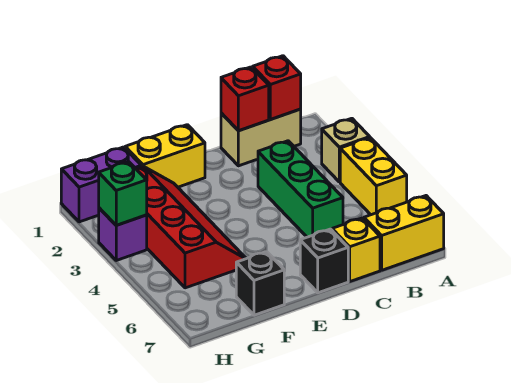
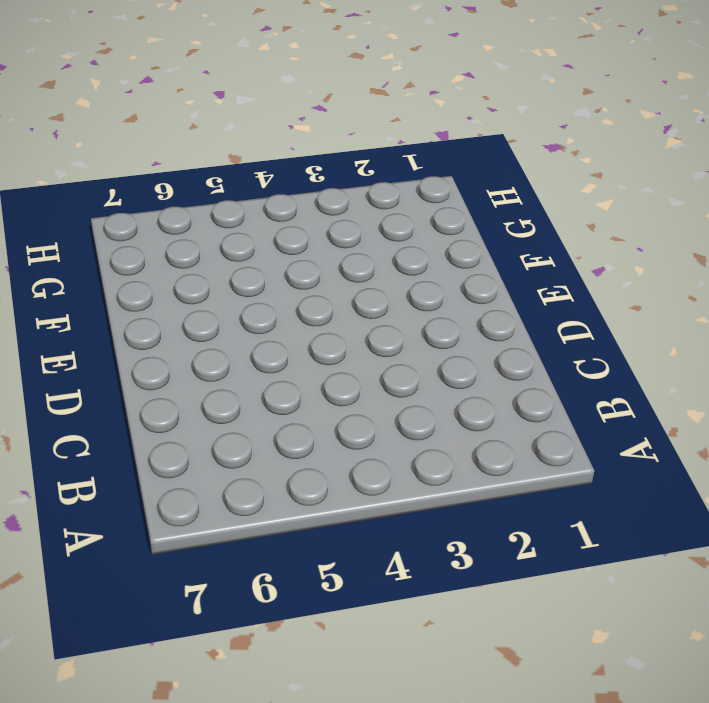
none -> tan 1x1 brick [322,118,370,182]
none -> yellow 1x2 brick [340,138,407,215]
none -> yellow 1x2 brick [364,196,444,270]

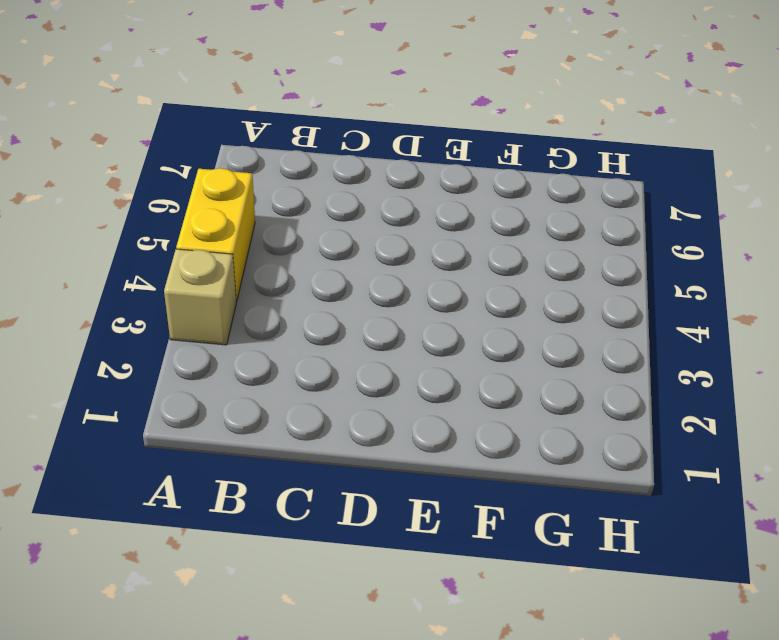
none -> yellow 1x2 brick [364,196,444,270]
none -> tan 1x2 brick [221,109,301,166]
none -> green 1x3 brick [258,141,343,237]

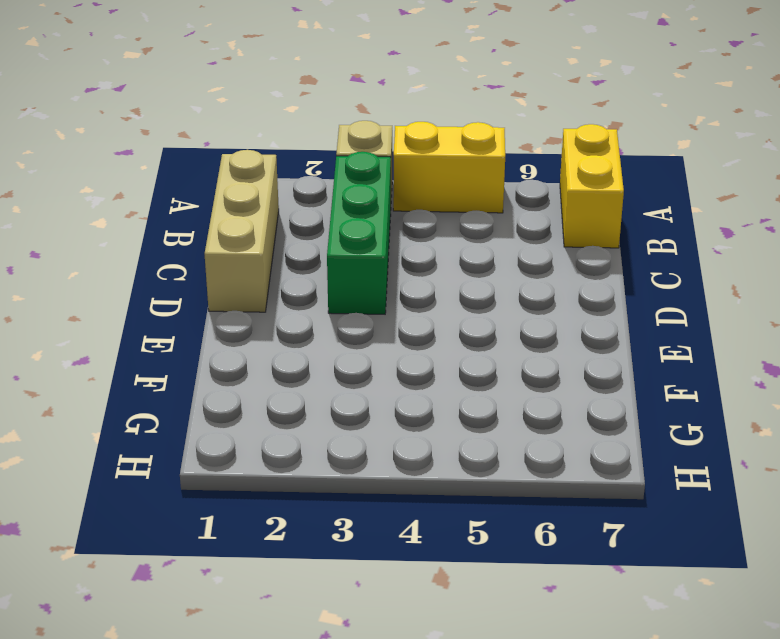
tan 1x3 brick [205,150,279,312] -> tan 1x2 brick [221,109,301,166]
green 1x3 brick [327,152,391,314] -> green 1x3 brick turned to [258,141,343,237]
none -> yellow 1x1 brick [332,218,380,281]
none -> black 1x1 brick [300,229,348,293]
none -> yellow 1x2 brick [125,125,205,187]

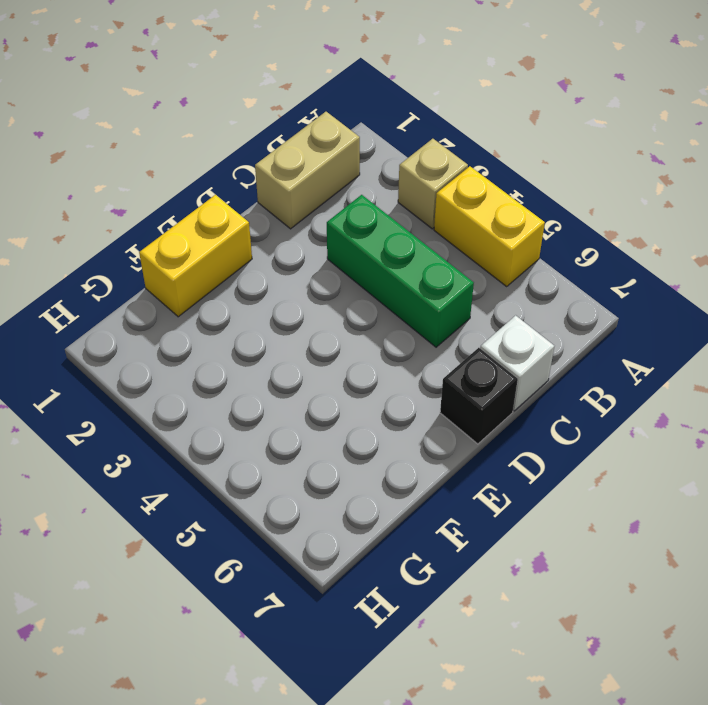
white 1x1 brick [480,315,554,411] -> yellow 1x1 brick [332,218,380,281]
none -> yellow 1x2 brick [364,196,444,270]
none -> red 2x4 slope [136,166,246,288]
none -> black 1x1 brick [236,252,284,315]

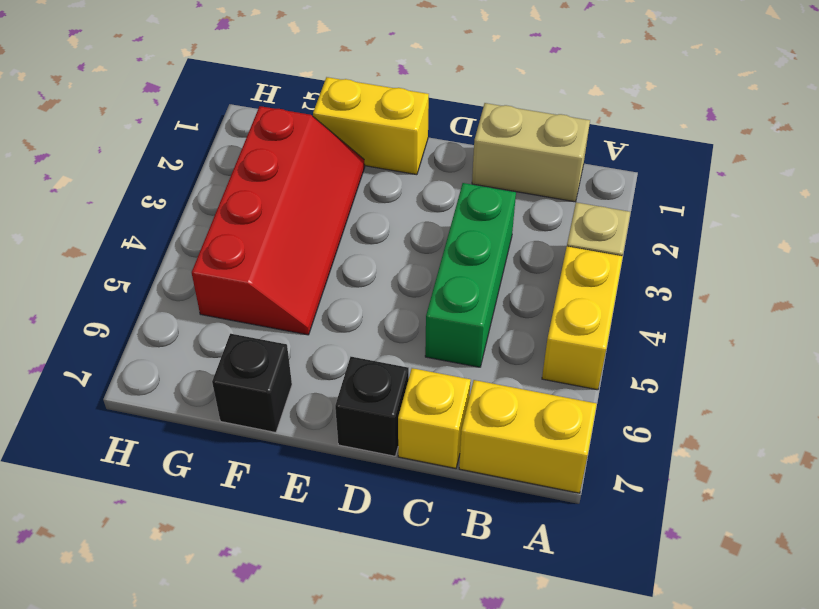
none -> purple 1x2 brick [61,147,141,222]
none -> purple 1x1 brick [99,208,147,260]
none -> red 1x1 brick [253,56,301,119]

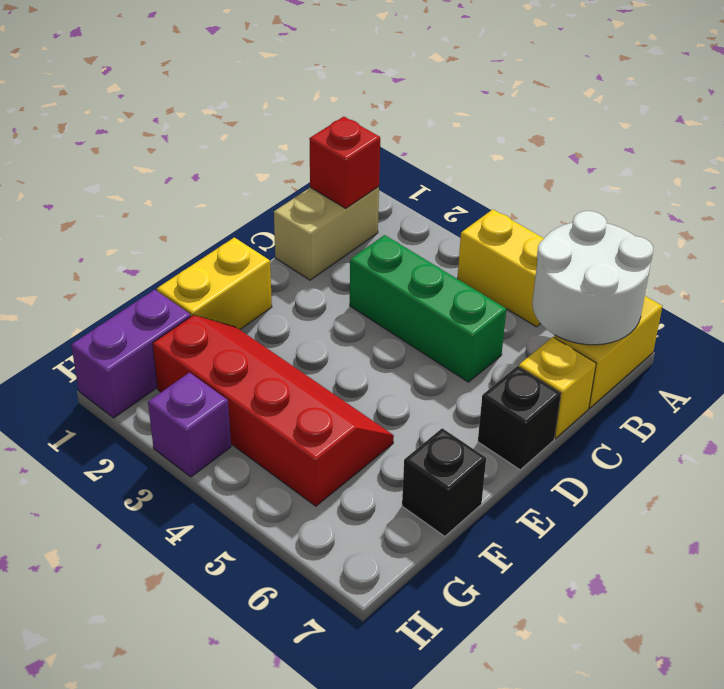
white 2x2 round brick [532,211,653,345] -> none
none -> tan 1x1 brick [322,118,370,182]
none -> red 1x1 brick [221,67,269,131]
none -> green 1x1 brick [99,162,147,225]

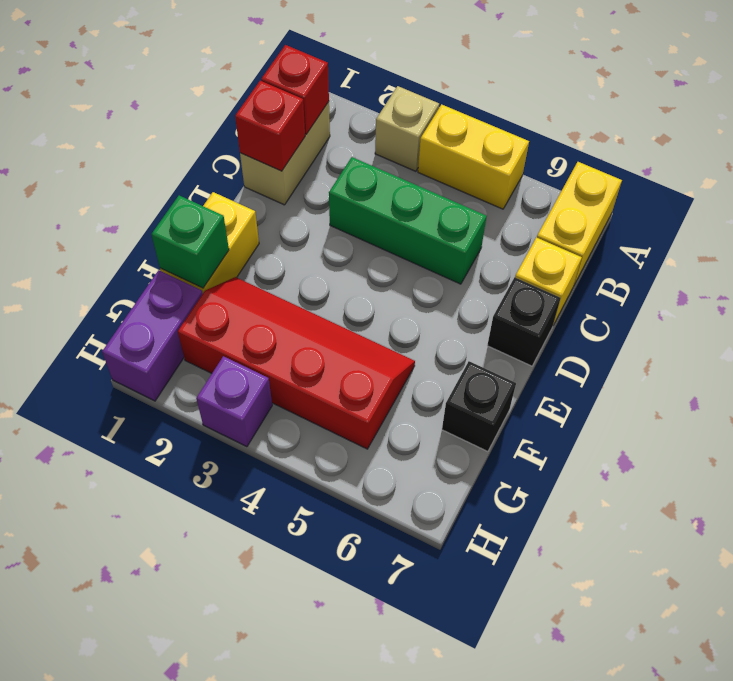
green 1x1 brick [151,195,229,288] -> green 1x1 brick moved to [99,162,147,225]

